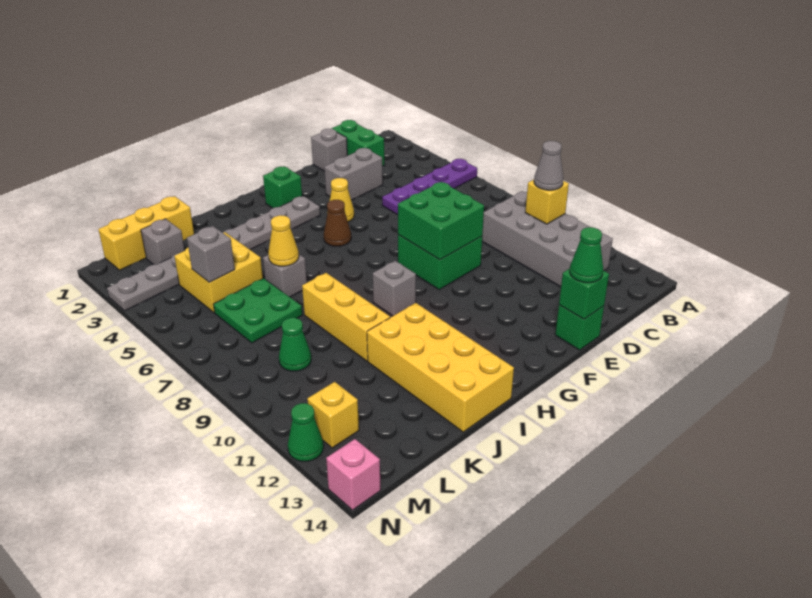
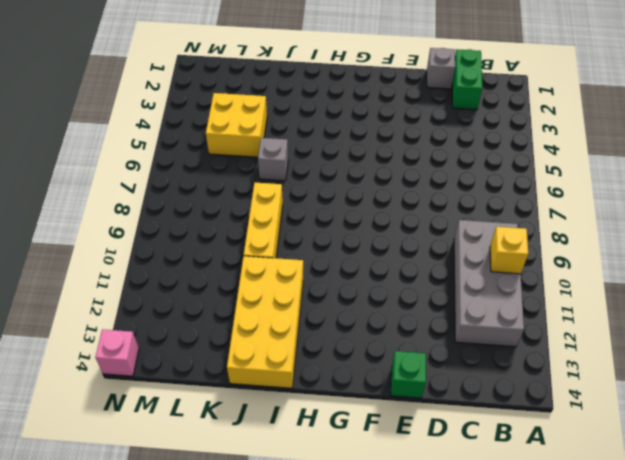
none -> purple 1x4 plate [382,159,477,215]
none -> grey 1x2 brick [324,148,383,200]
none -> green 2x2 brick [398,235,482,290]
none -> yellow 1x1 cone [330,178,354,222]

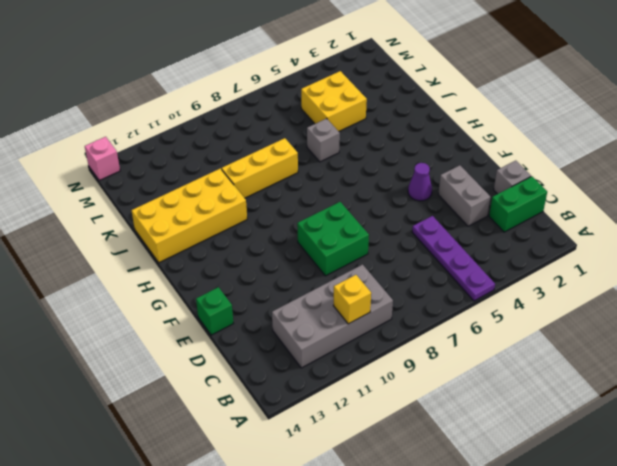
purple 1x1 cone [408,163,432,201] -> yellow 1x1 cone [330,178,354,222]
none -> green 1x1 brick [263,166,302,208]
none -> grey 1x8 plate [107,196,320,311]
none -> brown 1x1 cone [324,200,351,246]
none -> grey 1x1 brick [373,261,416,316]

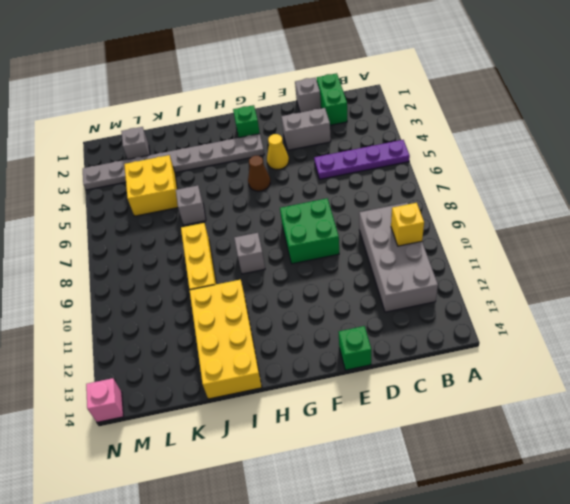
none -> yellow 1x3 brick [98,196,194,270]
none -> green 2x2 plate [213,278,302,343]
none -> green 1x1 cone [279,318,311,371]
none -> yellow 1x1 brick [307,382,359,448]

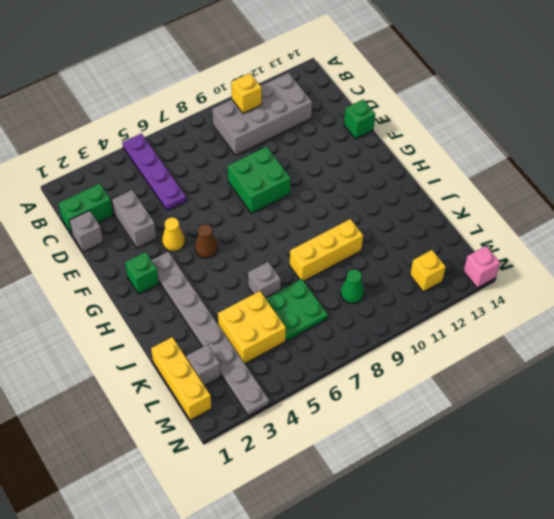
none -> grey 1x1 brick [373,261,416,316]
none -> yellow 2x4 brick [367,303,514,432]
none -> green 1x1 cone [288,403,324,461]
none -> green 2x2 brick [398,182,484,260]

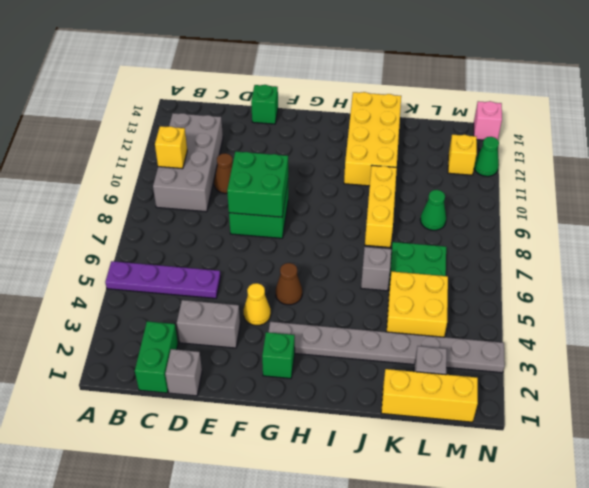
brown 1x1 cone [214,153,233,193] -> none
none -> grey 1x1 brick [373,261,416,316]
none -> green 1x1 brick [559,268,609,319]
none -> yellow 1x1 cone [268,215,299,266]
none -> grey 1x1 brick [187,226,235,282]

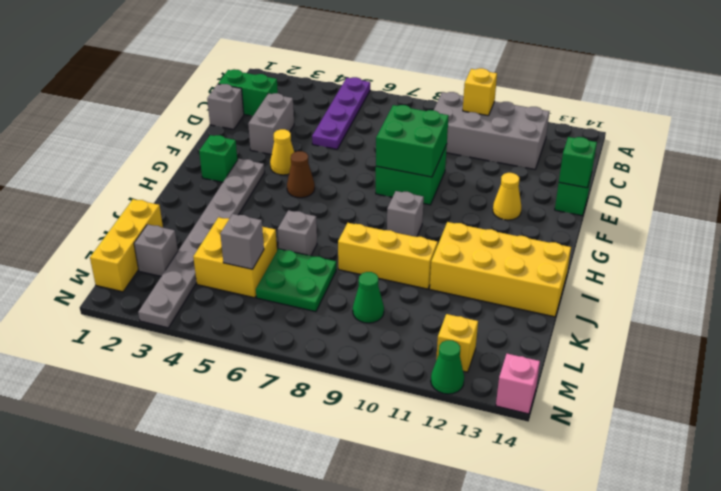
yellow 1x1 cone [493,173,521,220] -> yellow 1x1 cone moved to [268,215,299,266]
none -> grey 1x1 cone [534,141,563,190]
none -> green 1x1 cone [570,227,603,283]

